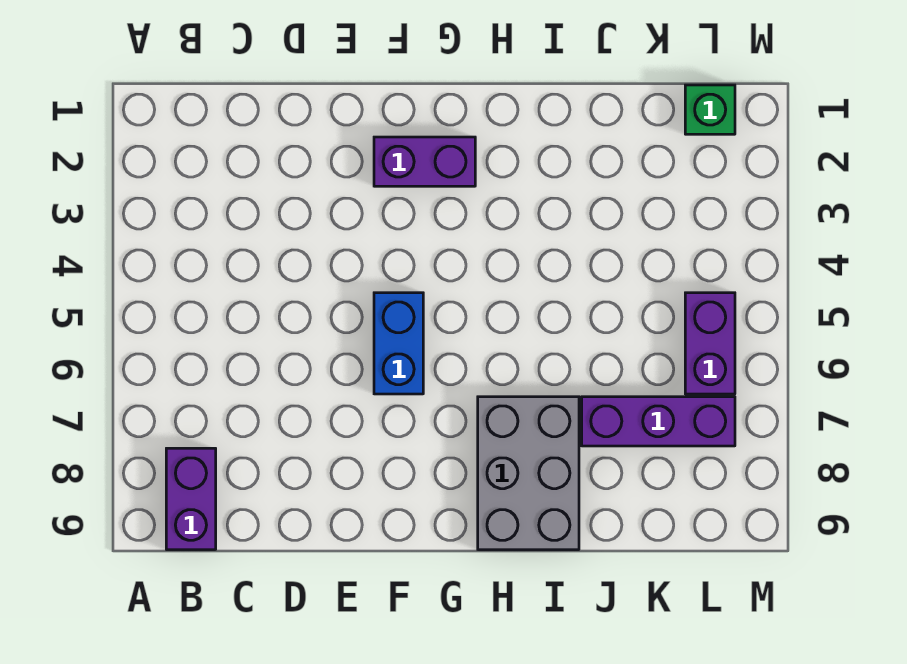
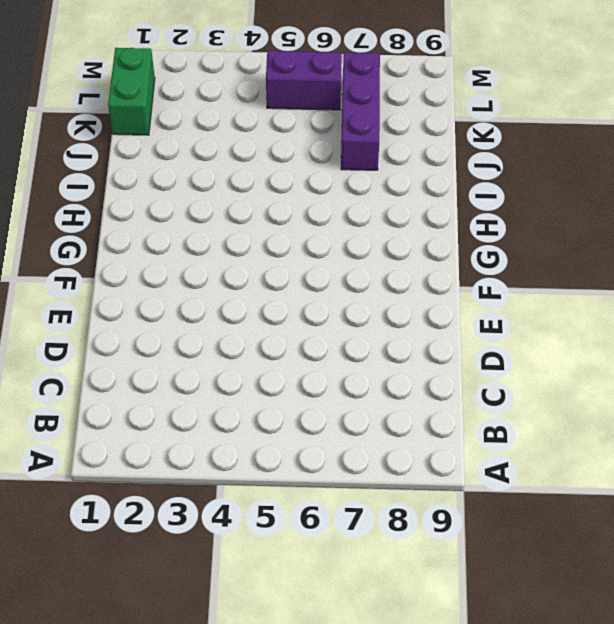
green 1x2 brick [108,48,155,135] -> green 1x1 brick [685,85,735,134]
none -> purple 1x2 brick [166,448,216,550]
none -> purple 1x2 brick [374,137,475,186]

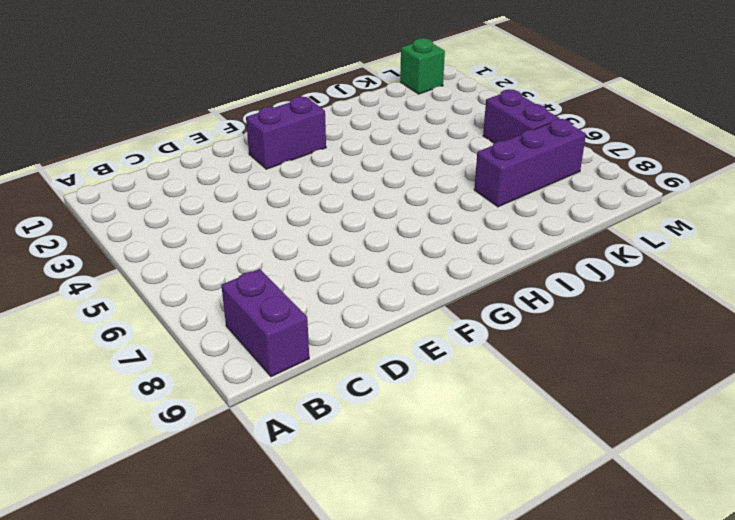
none -> blue 1x2 brick [374,293,423,394]
none -> grey 2x3 brick [478,397,579,550]

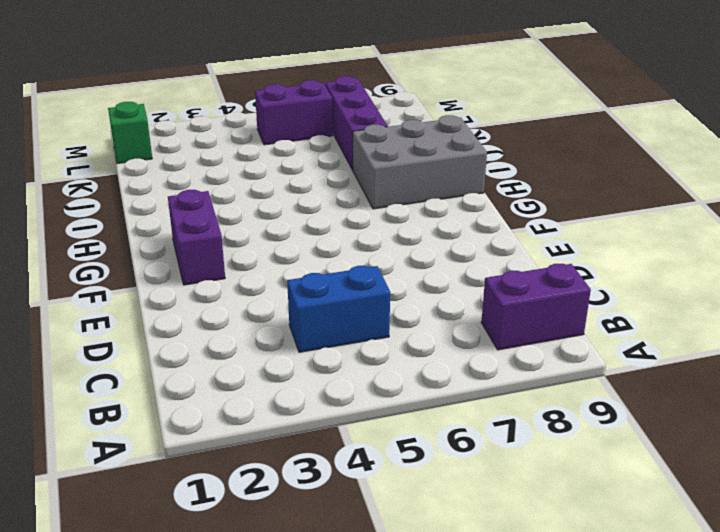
blue 1x2 brick [287,266,390,352] -> blue 1x2 brick moved to [374,293,423,394]

